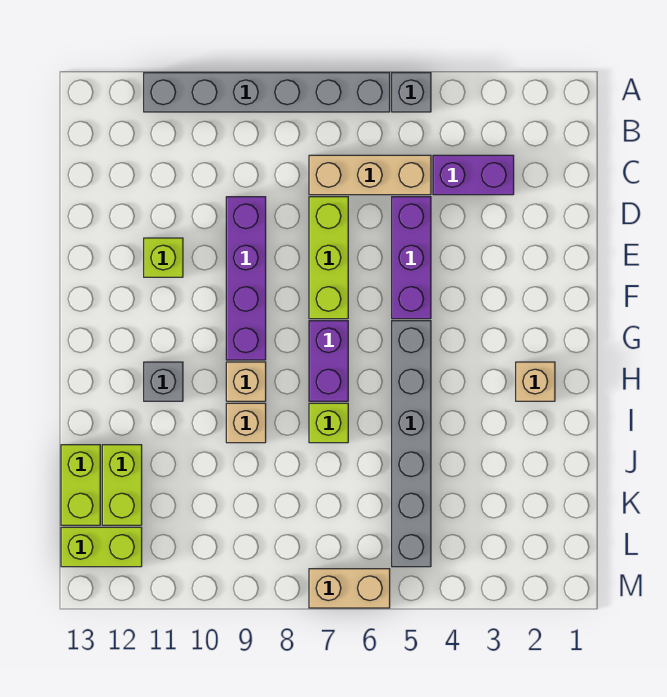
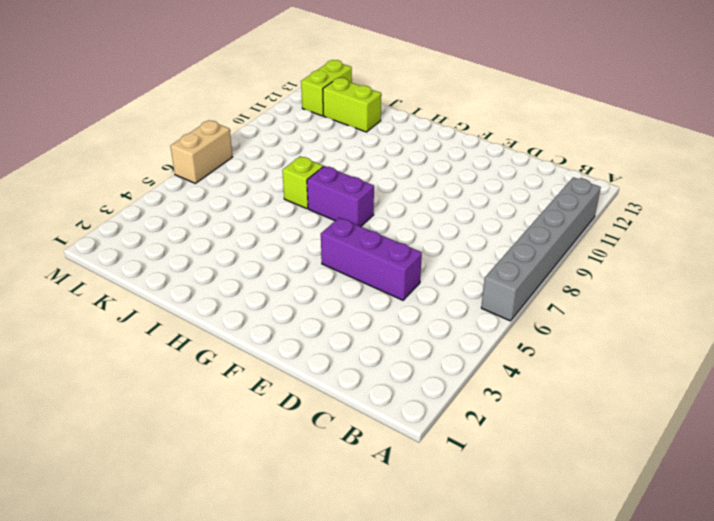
none -> grey 1x1 brick [392,73,431,112]
none -> purple 1x2 brick [433,155,514,195]
none -> tan 1x3 brick [309,155,431,195]

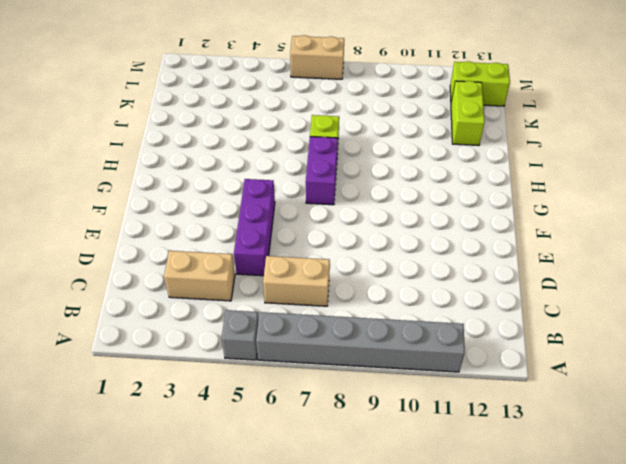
tan 1x2 brick [164,251,235,301] -> purple 1x2 brick [433,155,514,195]
tan 1x2 brick [263,256,330,306] -> tan 1x3 brick [309,155,431,195]
none -> lime 1x3 brick [309,197,348,319]
none -> purple 1x4 brick [226,197,266,360]
none -> lime 1x1 brick [144,238,183,277]

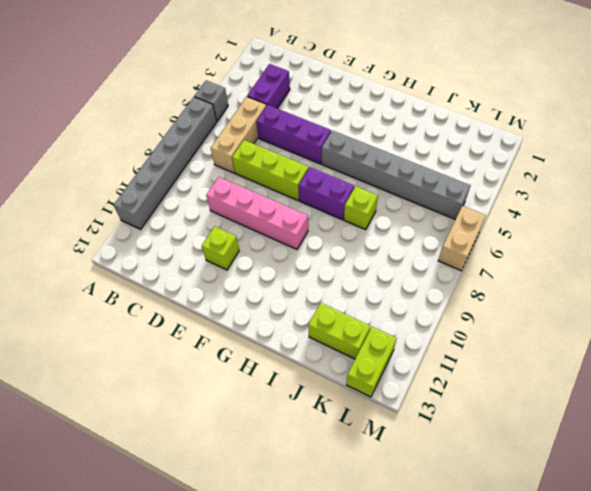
pink 1x4 brick [206,177,308,249] -> purple 1x4 brick [226,197,266,360]
none -> tan 1x1 brick [516,362,555,401]
none -> tan 1x1 brick [226,362,266,401]
none -> grey 1x1 brick [144,362,183,401]

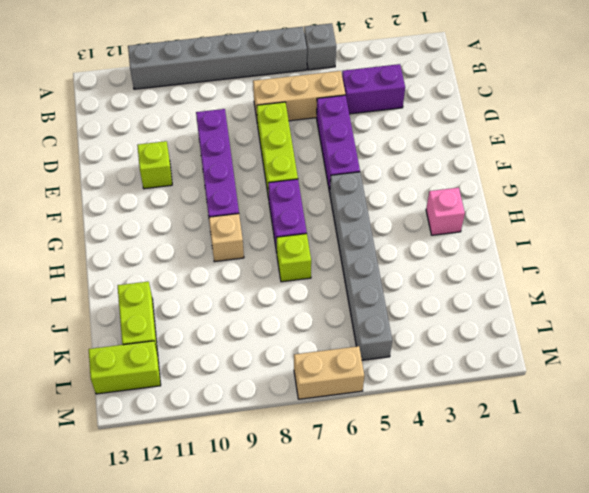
pink 1x1 brick [426,188,465,235] -> tan 1x1 brick [516,362,555,401]
none -> grey 1x1 brick [144,362,183,401]
none -> tan 1x1 brick [226,403,266,443]
none -> lime 1x2 brick [61,445,100,525]

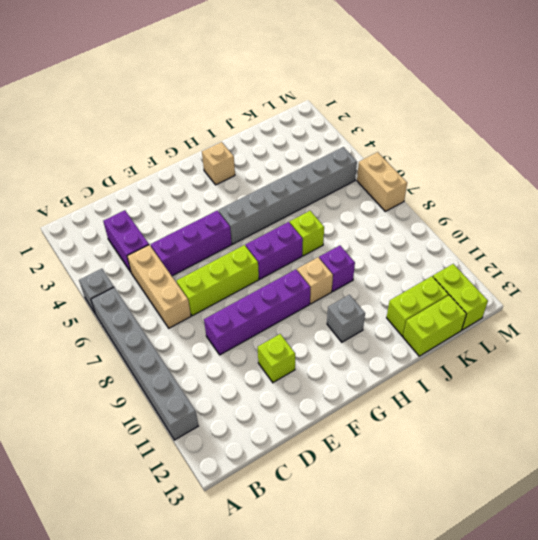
purple 1x1 brick [319,246,355,291] -> tan 1x1 brick [226,403,266,443]

